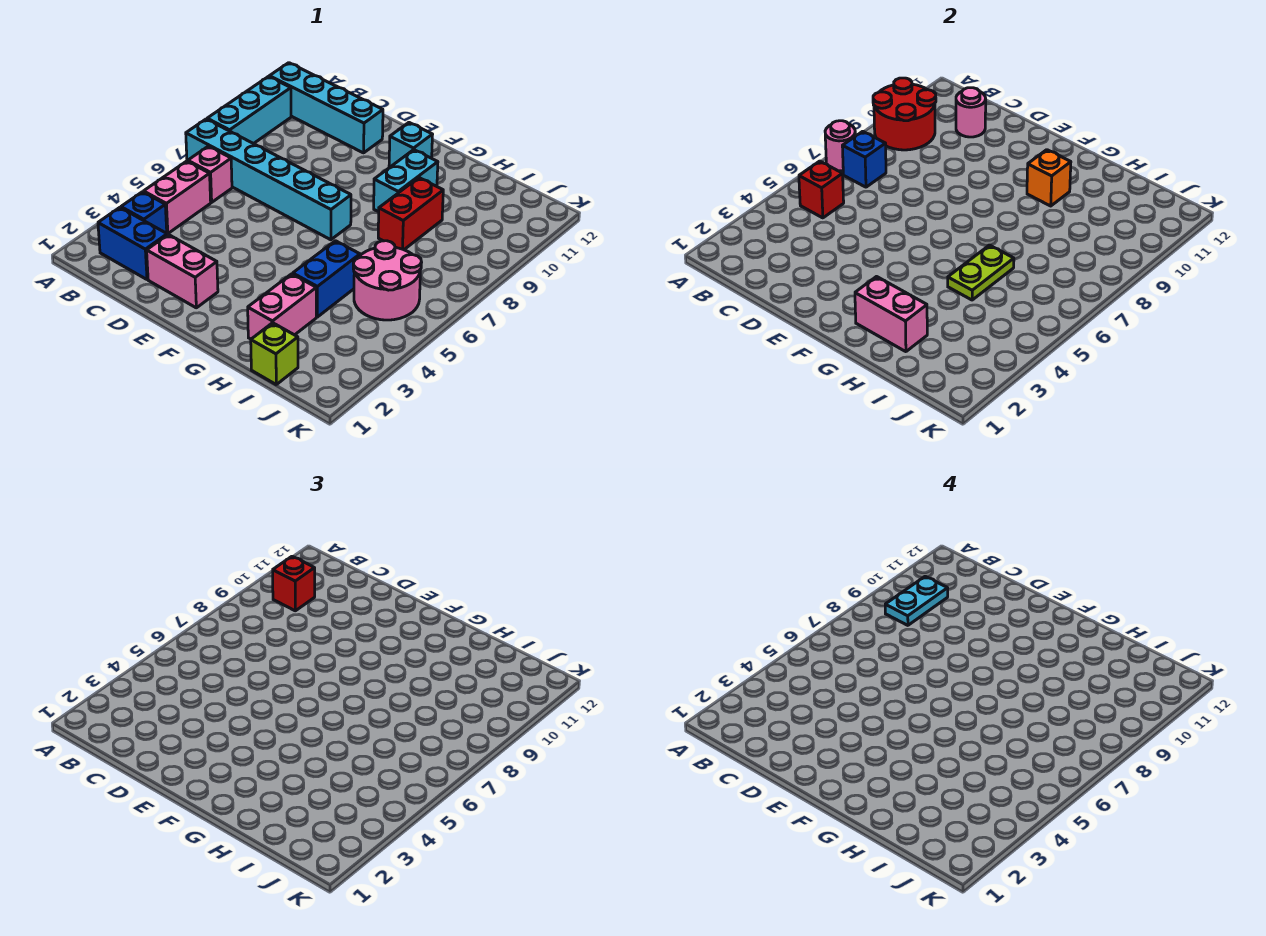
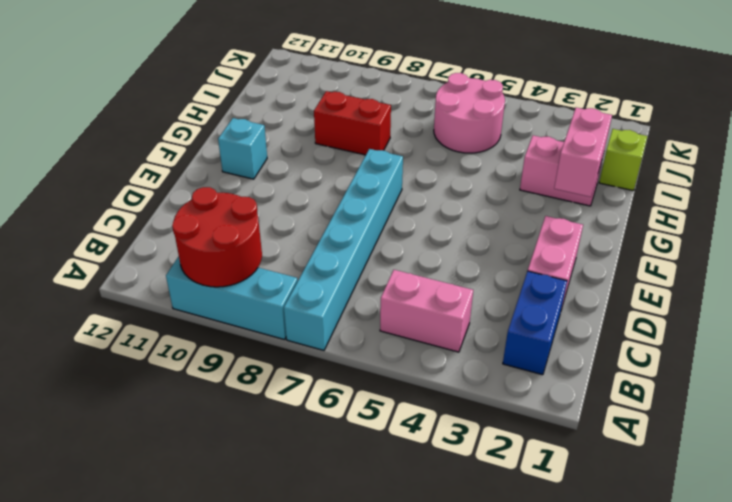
none -> cyan 1x4 brick [269,63,383,153]
none -> blue 1x1 brick [121,192,167,233]
none -> pink 1x1 brick [188,146,232,202]

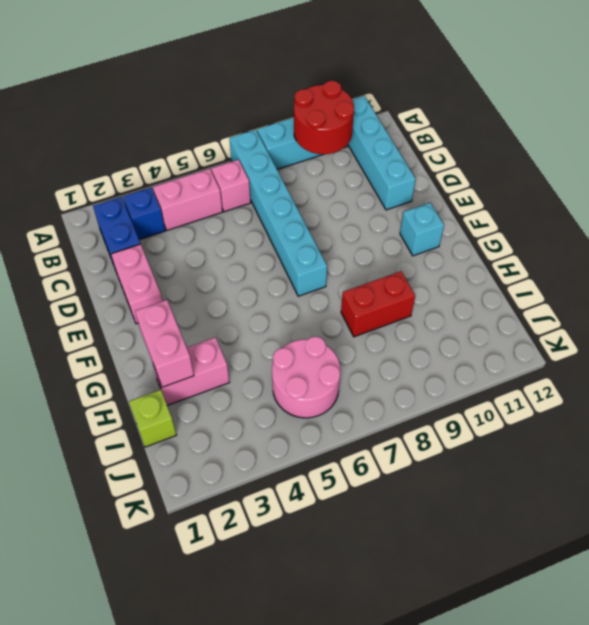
none -> cyan 1x2 brick [374,150,438,212]
none -> blue 1x2 brick [293,241,360,317]
none -> pink 1x1 round brick [825,121,855,171]

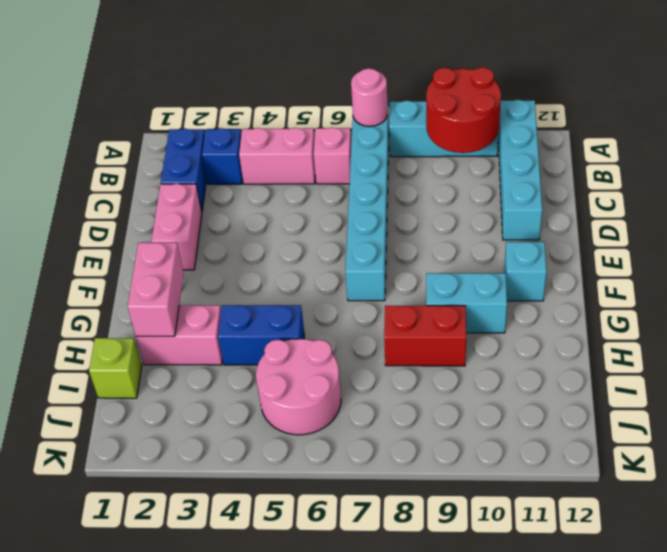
none -> red 1x1 brick [799,161,844,218]
none -> blue 1x1 brick [842,131,886,187]
none -> pink 1x1 round brick [956,88,986,137]

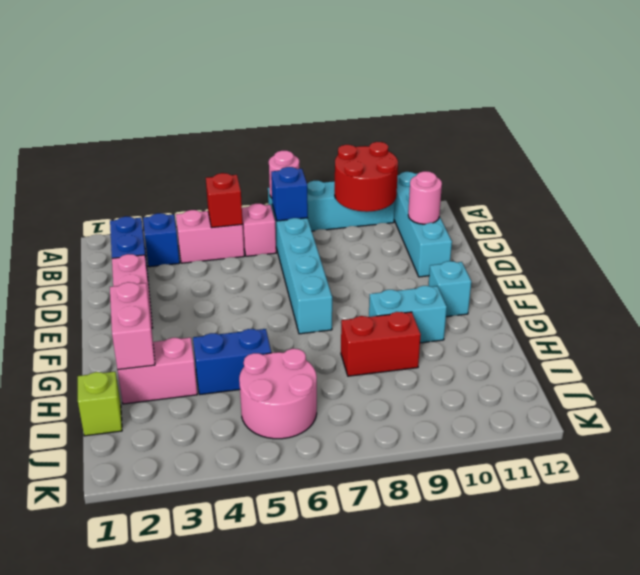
none -> orange 1x1 brick [1027,150,1071,206]
none -> lime 1x2 plate [948,245,1014,300]
none -> red 1x1 brick [273,556,315,611]

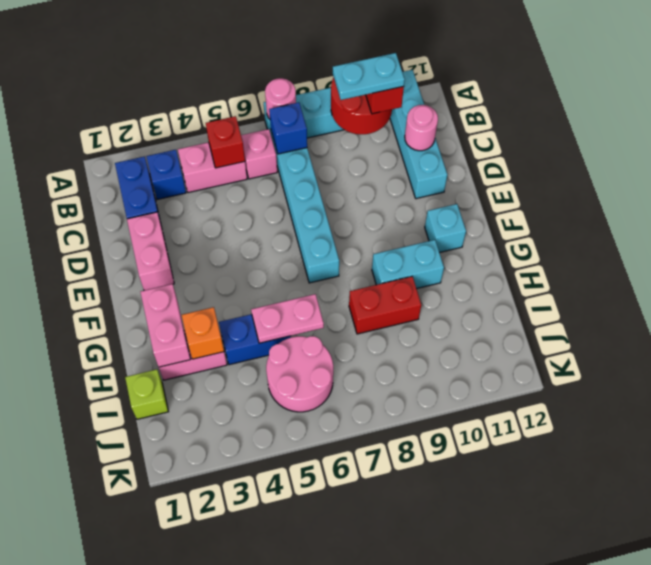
orange 1x1 brick [182,307,224,359] -> orange 1x1 brick moved to [1027,150,1071,206]
pink 1x2 plate [251,294,324,343] -> lime 1x2 plate [948,245,1014,300]

